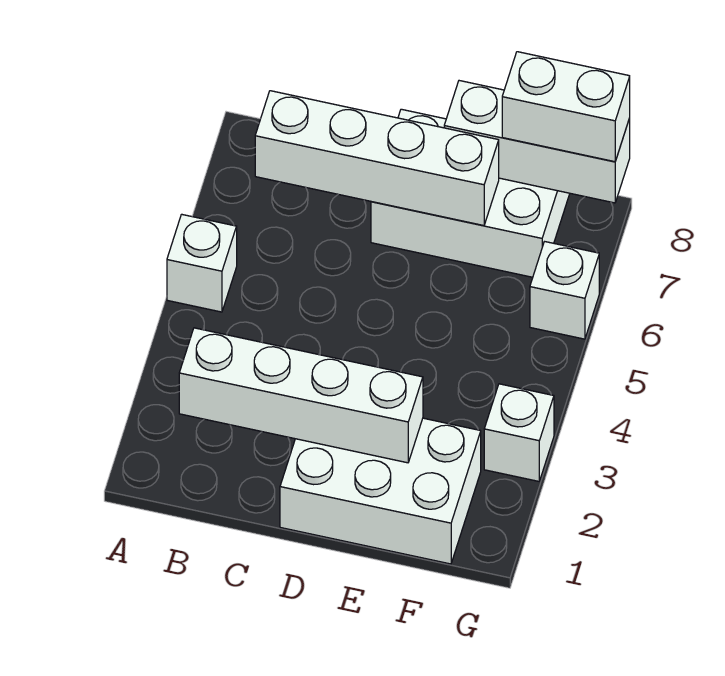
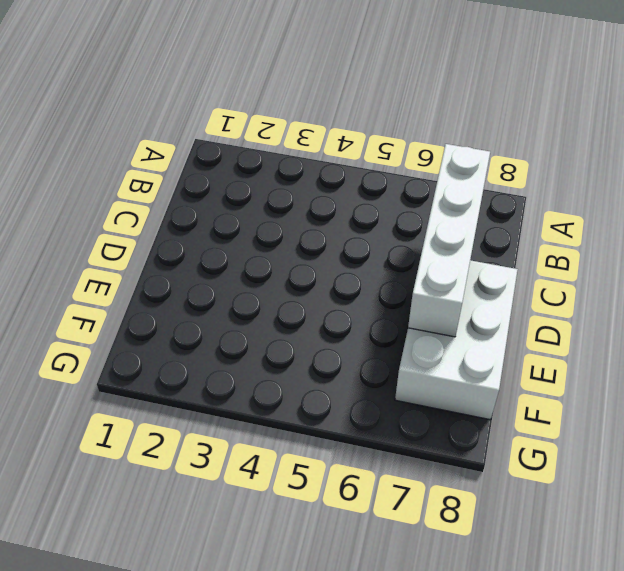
none -> white 1x1 brick [167,214,237,312]
none -> white 2x3 brick [280,418,481,564]

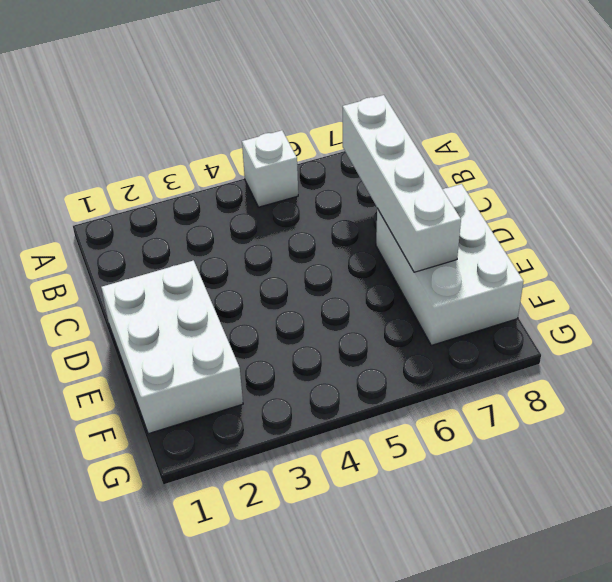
none -> white 1x1 brick [484,384,554,481]
none -> white 1x1 brick [530,242,599,339]

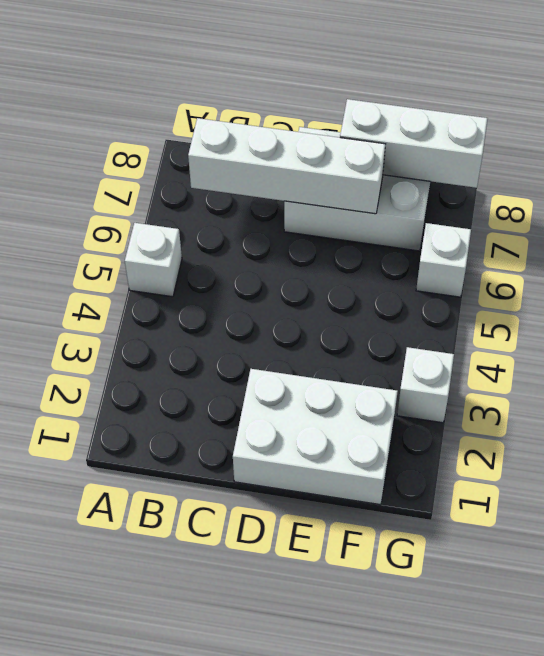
none -> white 1x4 brick [179,328,423,463]
none -> white 1x2 brick [502,52,630,162]

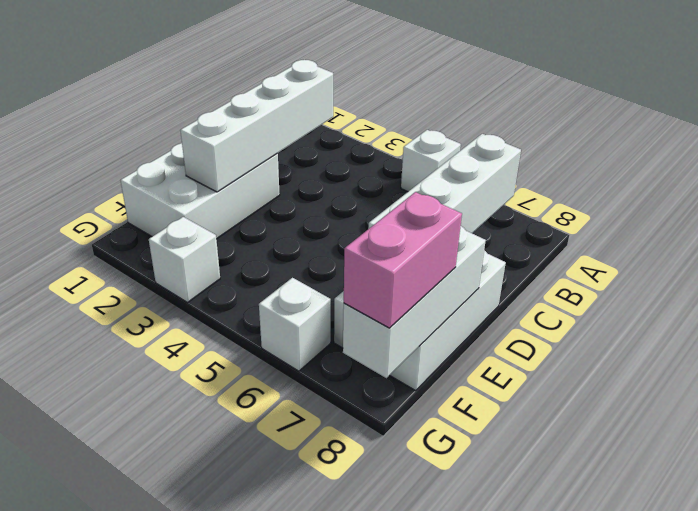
pink 1x2 brick [344,192,462,328] -> white 1x2 brick [502,52,630,162]

